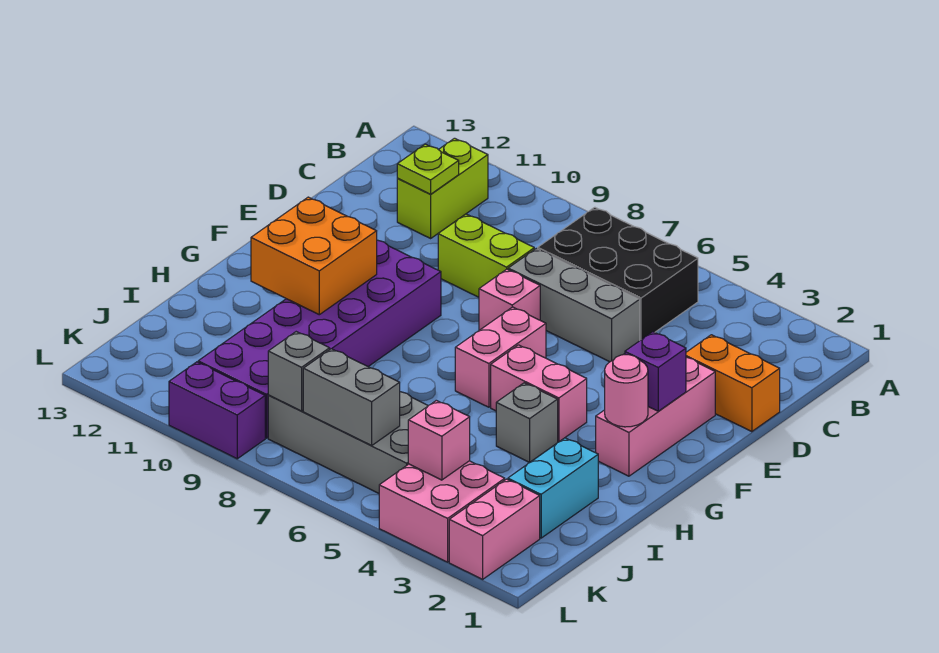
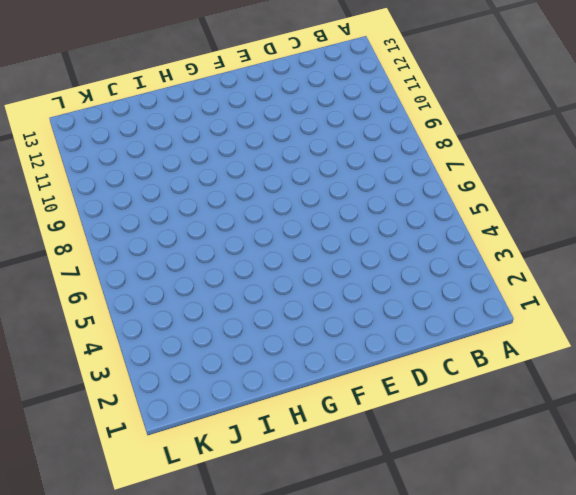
none -> black 2x3 brick [538,207,698,340]
none -> lime 1x2 brick [397,138,488,238]
none -> orange 1x2 brick [686,335,780,432]

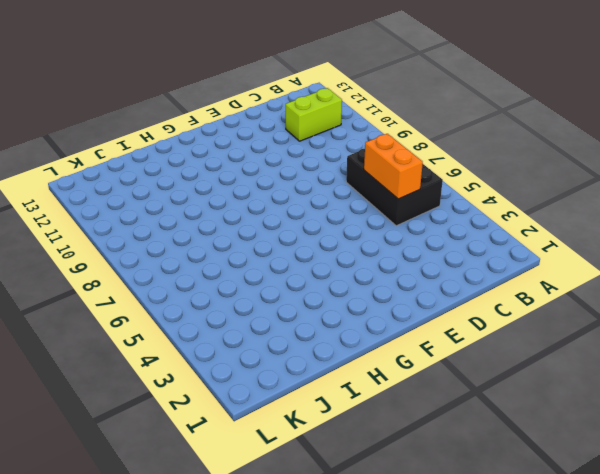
orange 1x2 brick [364,134,423,199] -> orange 1x2 brick moved to [686,335,780,432]
none -> grey 1x3 brick [508,249,640,362]
none -> lime 1x2 brick [438,214,534,297]
none -> pink 1x3 brick [596,358,715,476]

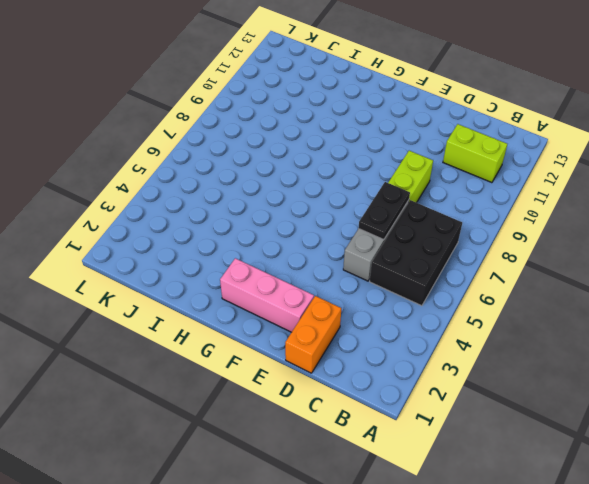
black 1x2 plate [358,182,410,240] -> none
none -> pink 1x1 brick [479,269,540,330]
none -> pink 1x2 brick [455,307,546,407]
none -> purple 2x6 brick [198,240,441,438]

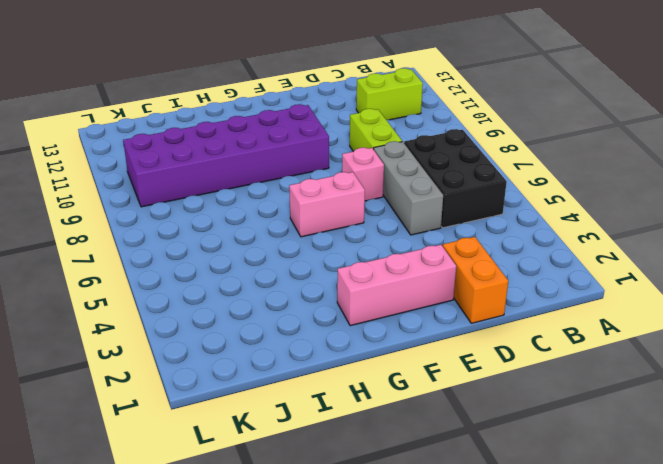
none -> pink 1x2 brick [491,345,587,442]
none -> grey 1x1 brick [496,383,558,463]
none -> cyan 1x2 brick [508,438,598,538]

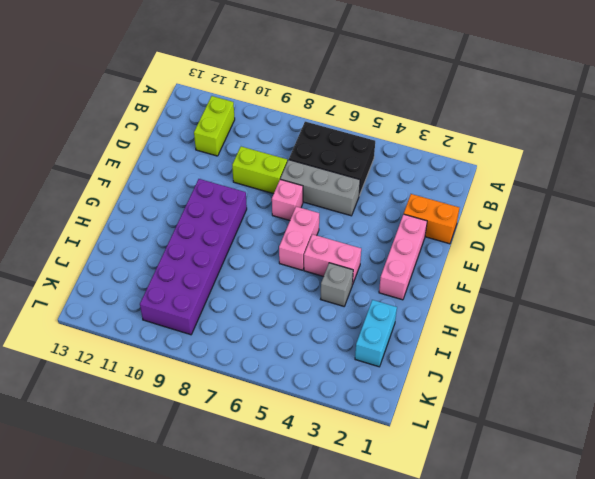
none -> grey 2x4 brick [268,392,428,493]
none -> pink 1x2 brick [449,479,540,579]
none -> pink 2x2 brick [379,461,505,562]

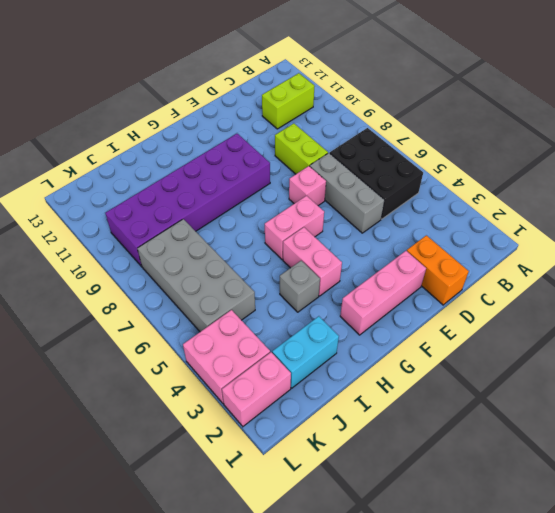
none -> purple 1x2 brick [169,362,265,459]
none -> lime 1x1 plate [397,144,459,194]
none -> purple 1x1 brick [625,332,686,411]

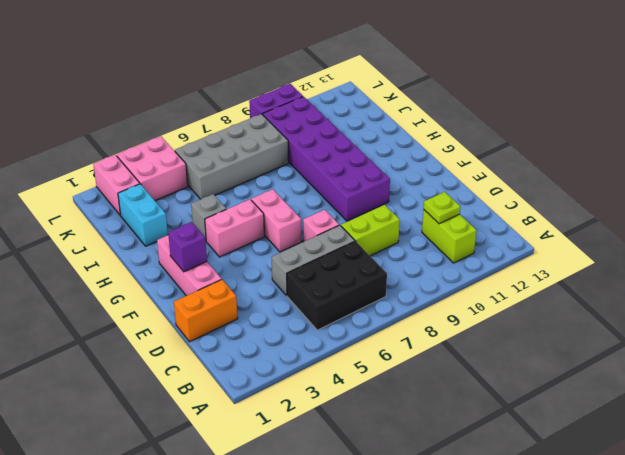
none -> pink 1x1 round brick [605,355,648,427]
none -> orange 2x2 brick [251,197,377,315]
none -> pink 1x1 brick [408,400,470,480]

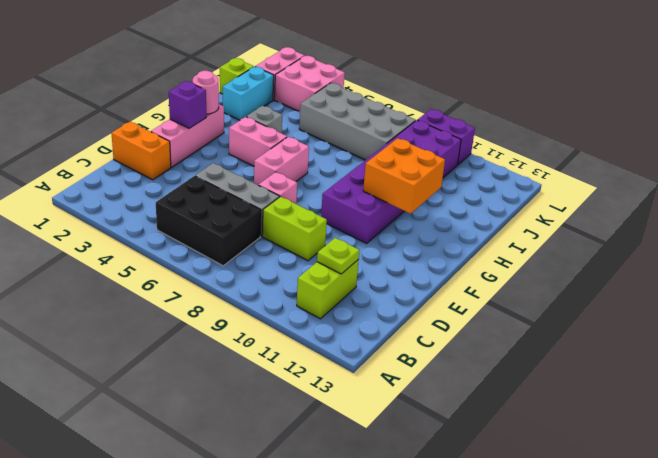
lime 1x1 brick [220,58,254,94] -> none
none -> pink 1x1 brick [408,400,470,480]
none -> grey 1x2 brick [303,349,400,445]
none -> grey 1x1 brick [268,332,330,411]

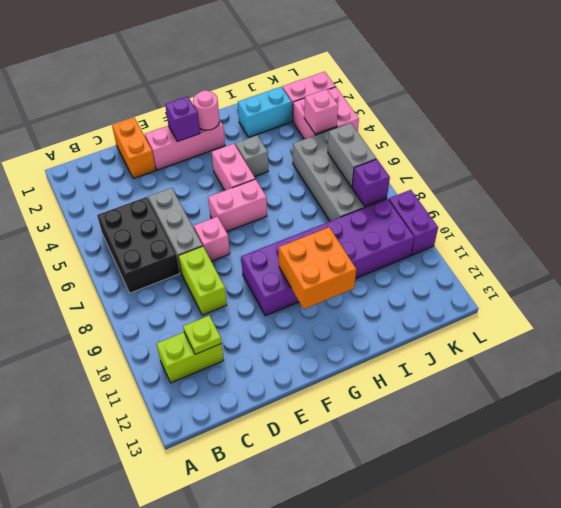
purple 1x1 brick [352,159,390,206] -> grey 1x1 brick [268,332,330,411]

